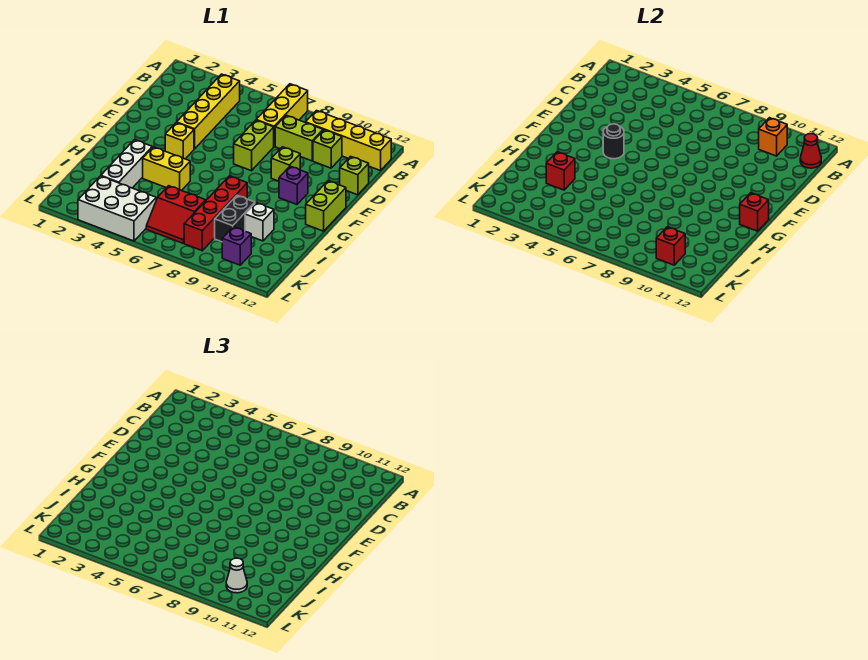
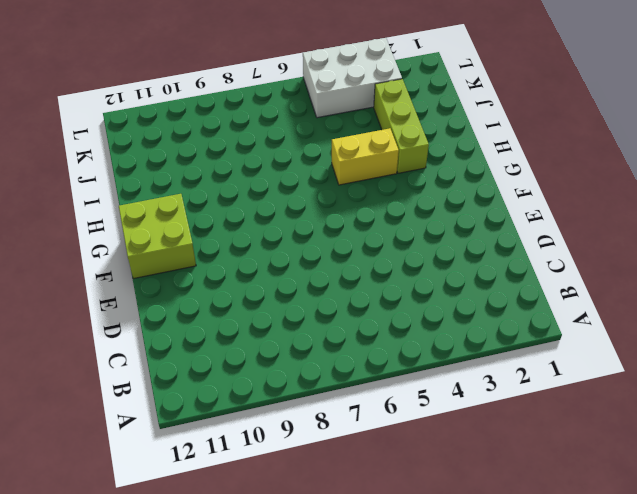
lime 2x2 brick [119,194,196,279] -> lime 1x2 brick [306,181,346,231]
lime 1x3 brick [374,79,429,173] -> white 1x3 brick [101,140,152,188]
none -> yellow 1x3 brick [257,84,308,146]
none -> yellow 1x4 brick [177,74,240,149]
none -> yellow 1x4 brick [306,111,391,171]

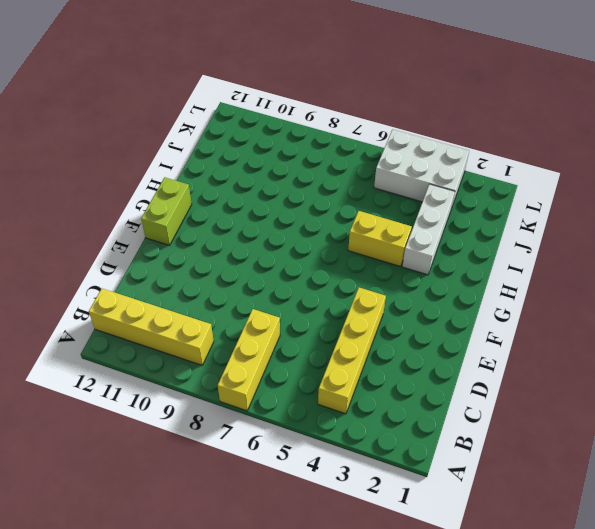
none -> lime 1x2 brick [275,115,323,161]
none -> lime 1x1 brick [313,130,342,168]
none -> lime 1x2 brick [234,120,274,171]

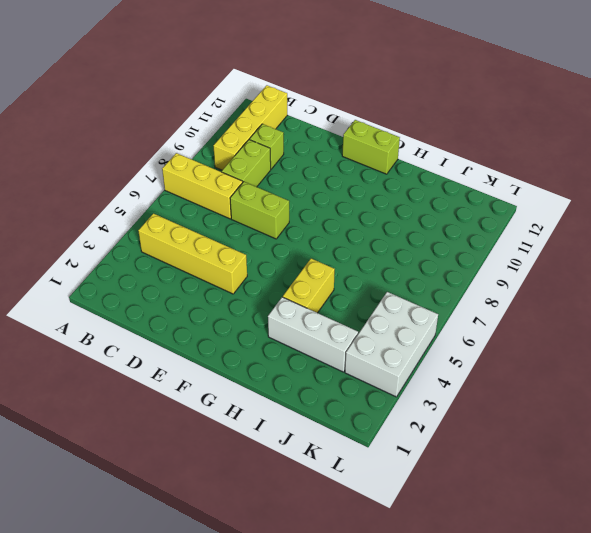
none -> lime 1x1 brick [340,156,369,195]
none -> lime 1x1 brick [271,147,300,181]
none -> yellow 1x1 brick [165,123,194,159]

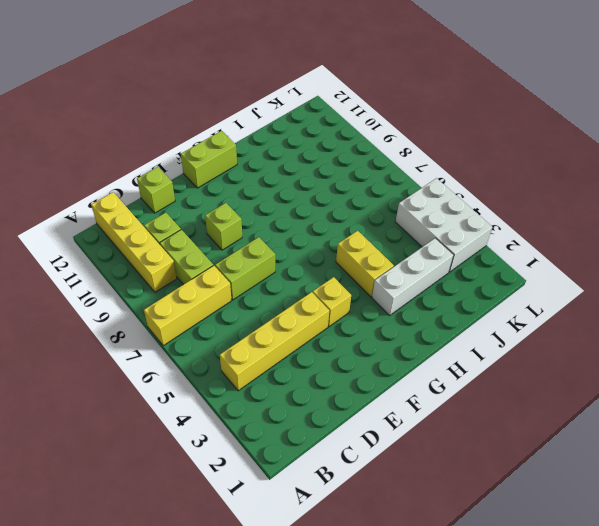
none -> purple 1x1 brick [279,166,308,205]
none -> red 1x4 brick [184,176,247,251]
none -> black 1x2 brick [215,195,255,242]

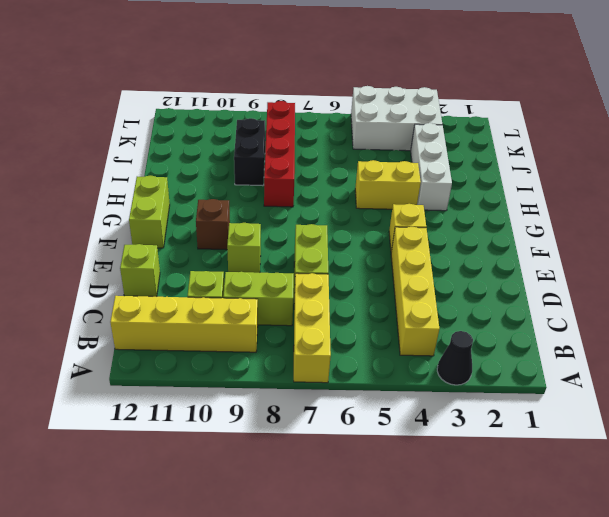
black 1x1 cone [437,331,473,385] -> none
brown 1x1 brick [196,199,230,250] -> purple 1x1 brick [279,166,308,205]
none -> white 1x1 brick [245,203,274,241]
none -> red 2x2 slope [146,186,206,243]
none -> purple 1x1 brick [222,227,251,265]

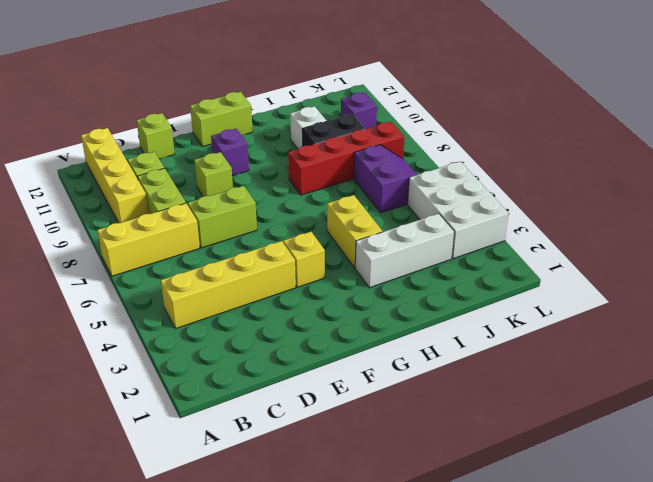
purple 2x2 slope [354,145,417,213] -> red 2x2 slope [146,186,206,243]
none -> orange 1x1 brick [759,118,787,156]
none -> red 1x1 cone [800,134,821,168]
none -> black 1x1 round brick [603,124,624,159]

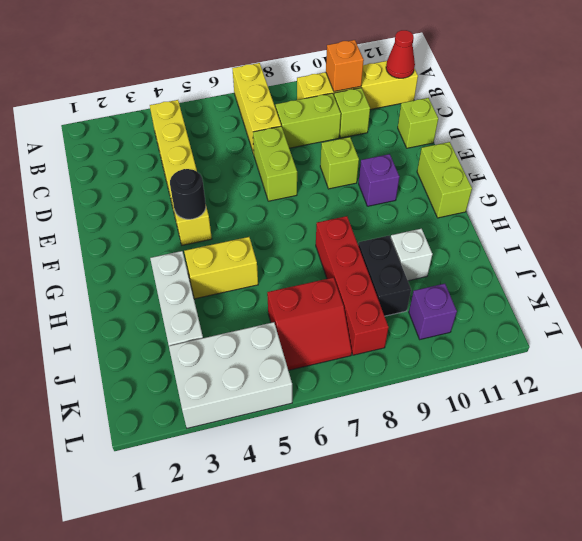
none -> red 1x1 brick [740,193,769,231]
none -> red 1x1 brick [546,152,575,190]
none -> red 1x1 brick [656,227,685,265]

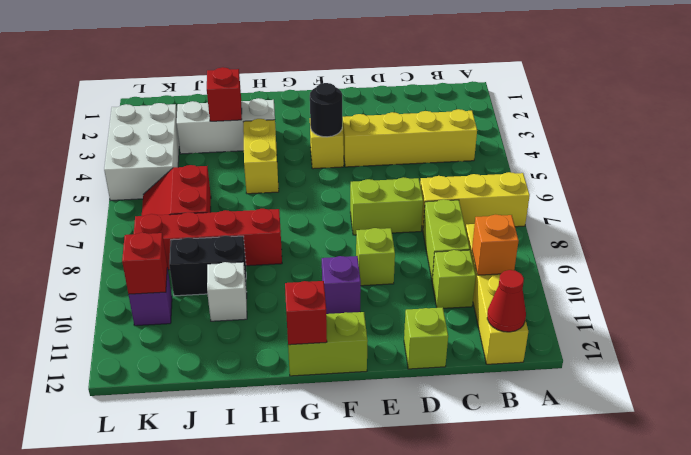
none -> white 1x1 cone [226,558,247,593]

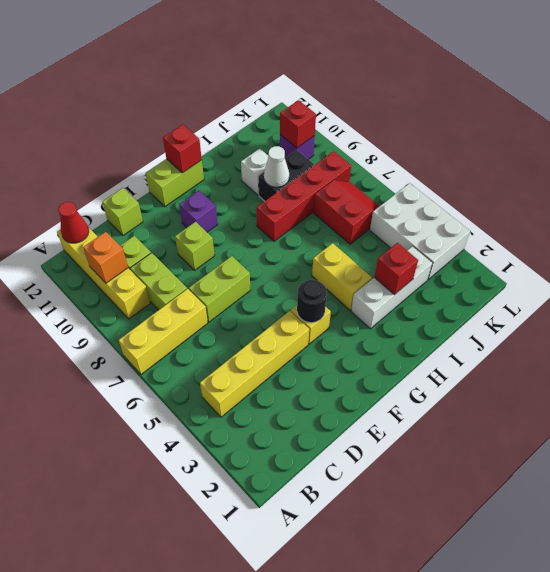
white 1x1 cone [264,146,289,187] -> white 1x1 cone moved to [226,558,247,593]

